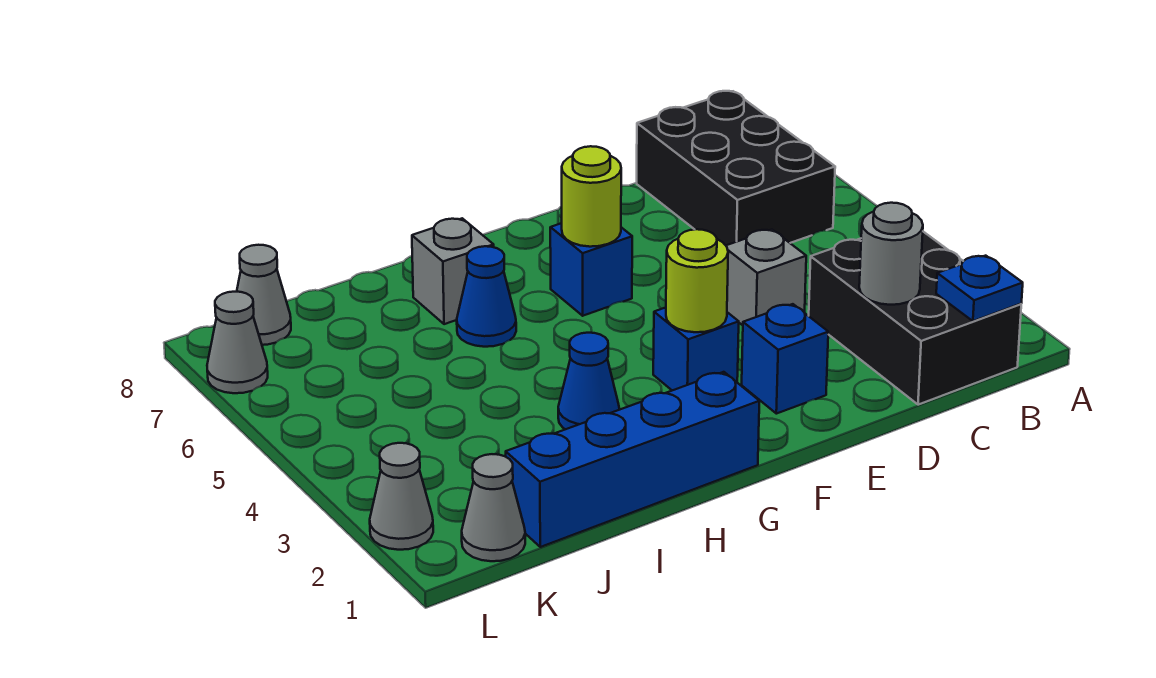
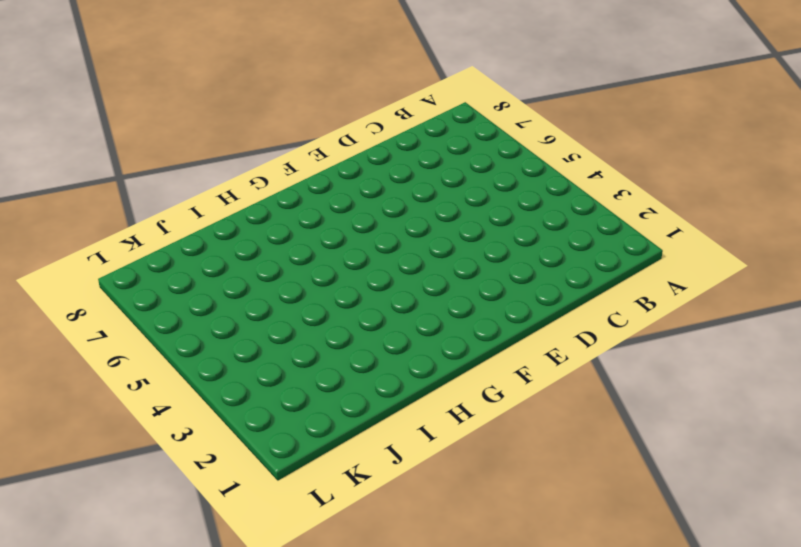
none -> black 2x3 brick [809,232,1021,405]
none -> black 2x3 brick [637,91,835,245]
none -> grey 1x1 brick [726,230,806,325]

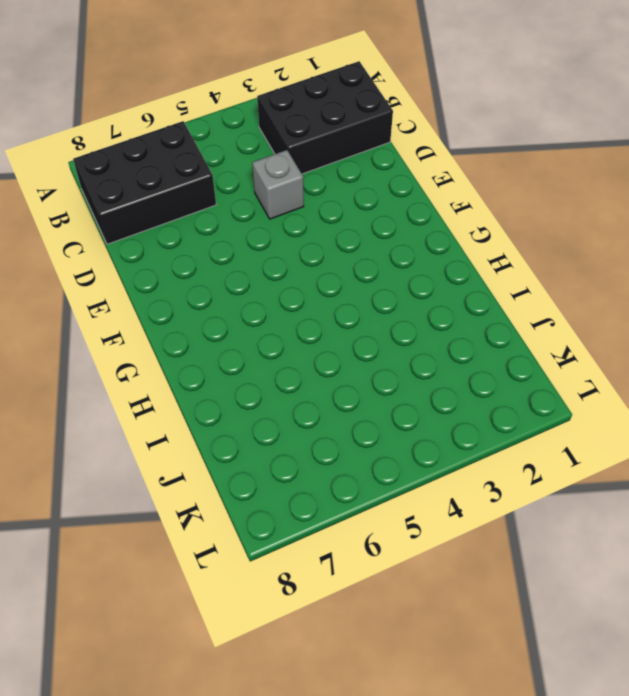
none -> blue 1x1 brick [742,304,828,414]
none -> blue 1x1 brick [653,308,739,390]
none -> blue 1x1 brick [550,223,632,316]

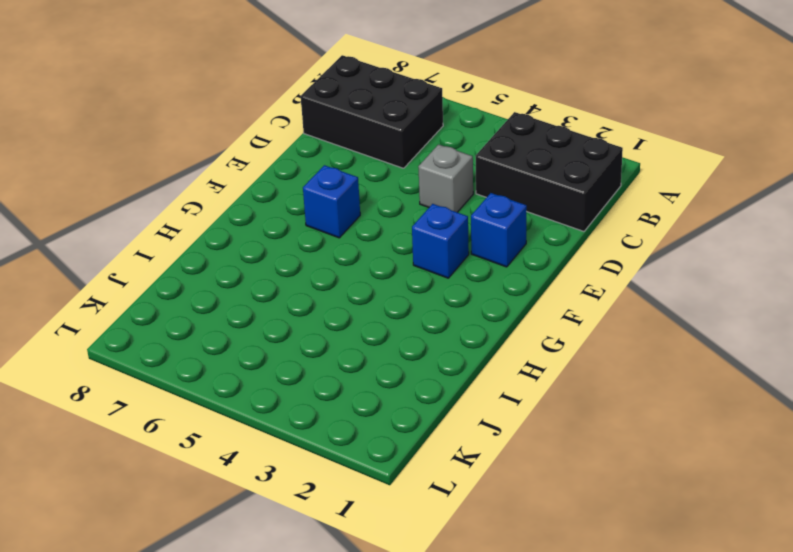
none -> blue 1x4 brick [506,372,759,547]
none -> blue 1x1 cone [558,333,619,429]
none -> blue 1x1 cone [457,246,516,347]

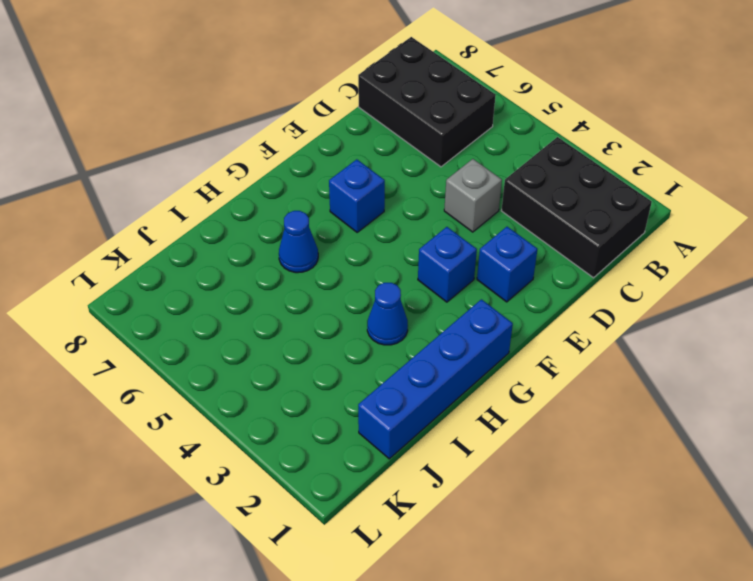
none -> grey 1x1 brick [412,218,494,324]
none -> grey 1x1 cone [462,454,525,561]
none -> grey 1x1 cone [237,245,291,345]

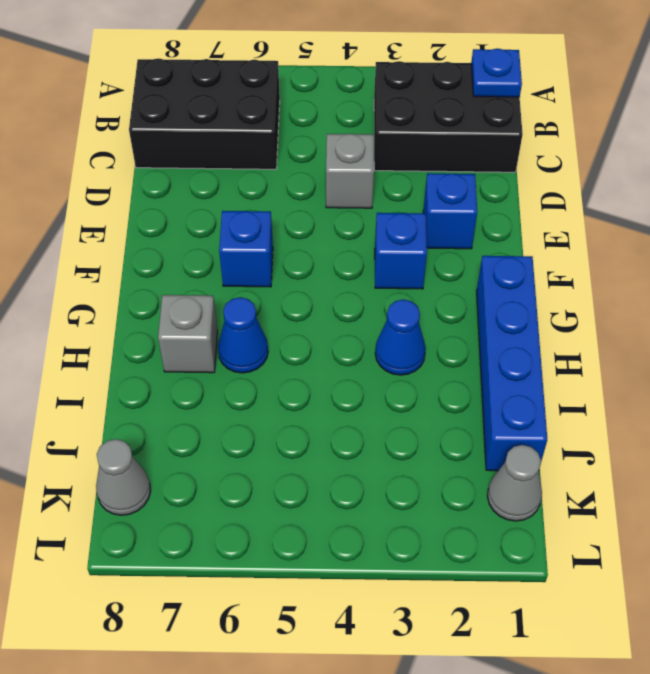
none -> grey 1x1 cone [370,443,433,550]
none -> grey 1x1 cone [207,292,268,393]
none -> grey 1x1 round brick [859,203,923,305]

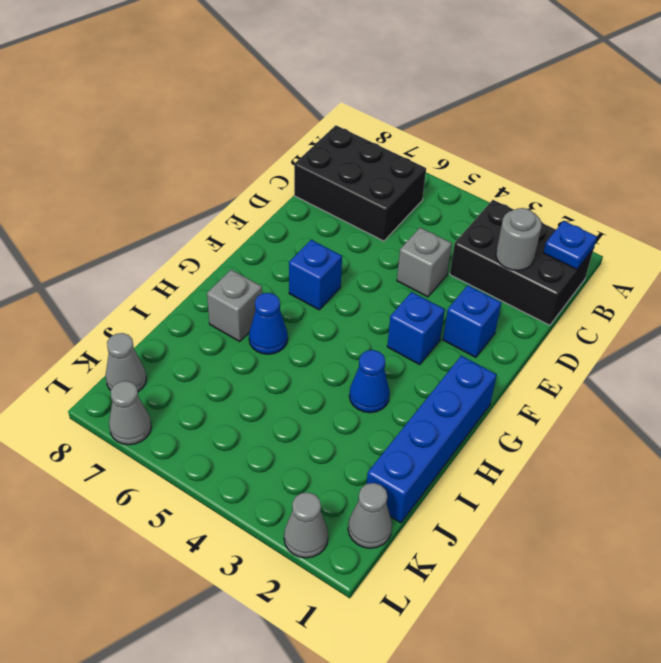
none -> lime 1x1 round brick [666,229,728,332]
none -> lime 1x1 round brick [562,146,621,247]

